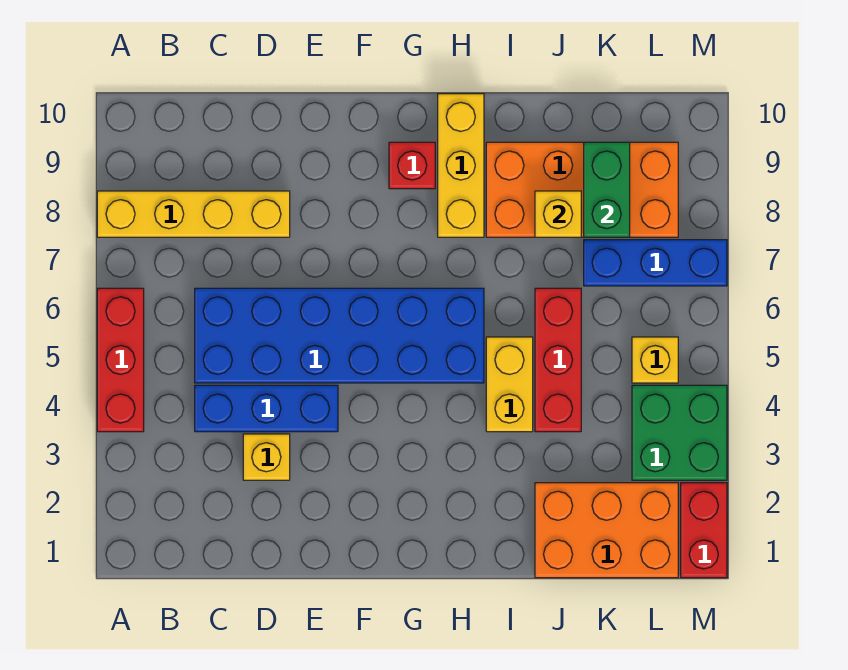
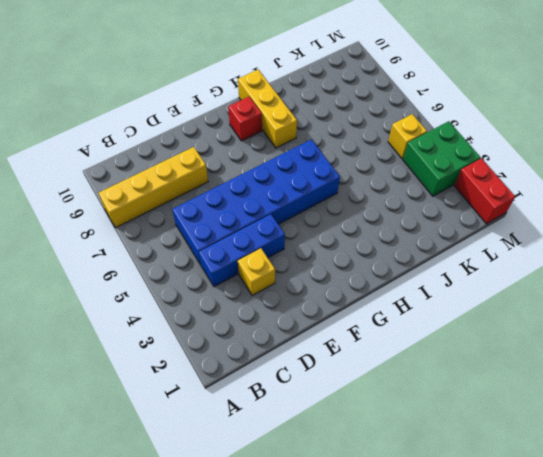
none -> red 1x3 brick [97,288,144,432]
none -> yellow 1x2 brick [486,337,533,432]
none -> orange 2x4 brick [486,142,678,237]

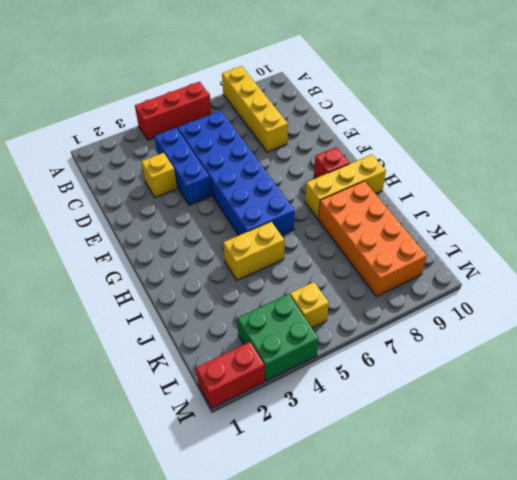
none -> orange 2x3 brick [535,483,678,578]
none -> red 1x3 brick [535,288,581,432]
none -> blue 1x3 brick [584,240,727,286]

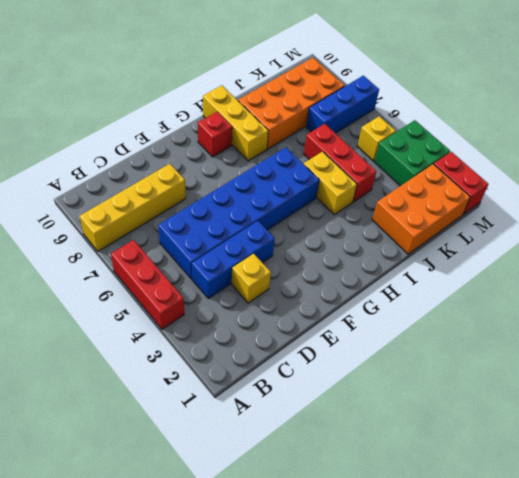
none -> yellow 1x1 brick [535,191,581,237]
none -> green 1x2 brick [584,142,630,237]

